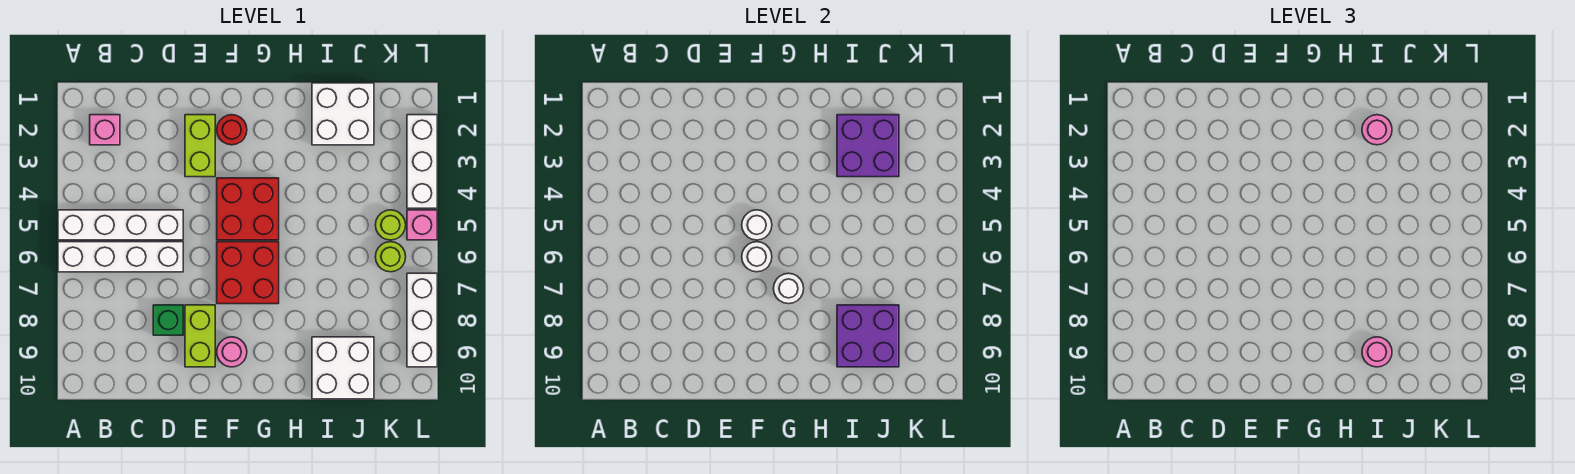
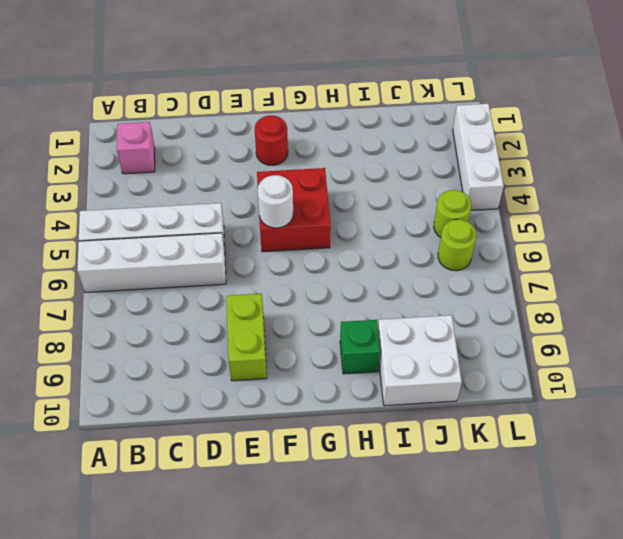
green 1x1 brick [340,320,380,374] -> green 1x1 brick moved to [153,305,183,335]
none -> lime 1x2 brick [185,115,215,177]
none -> red 2x2 brick [217,242,279,304]
none -> pink 1x1 round brick [217,337,247,367]

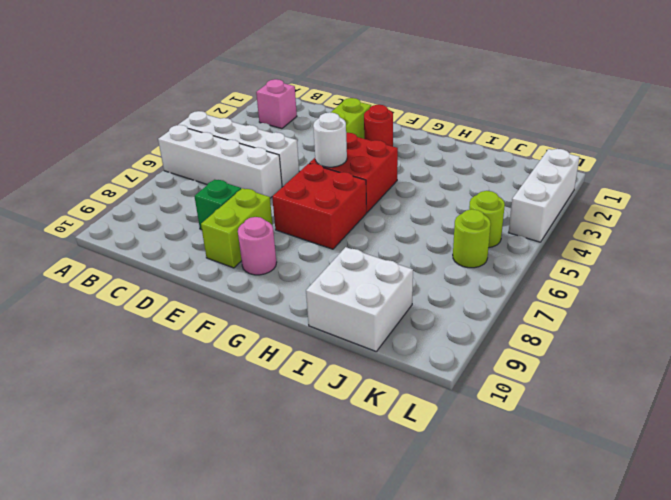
none -> white 2x2 brick [312,83,374,145]
none -> pink 1x1 brick [407,210,437,240]
none -> white 1x3 brick [407,273,437,367]

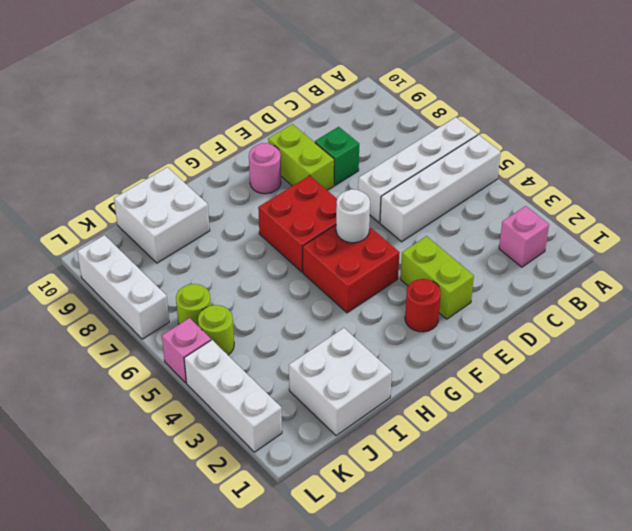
none -> white 1x1 round brick [742,242,772,272]
none -> white 1x1 round brick [773,273,804,304]
none -> purple 2x2 brick [837,115,899,177]

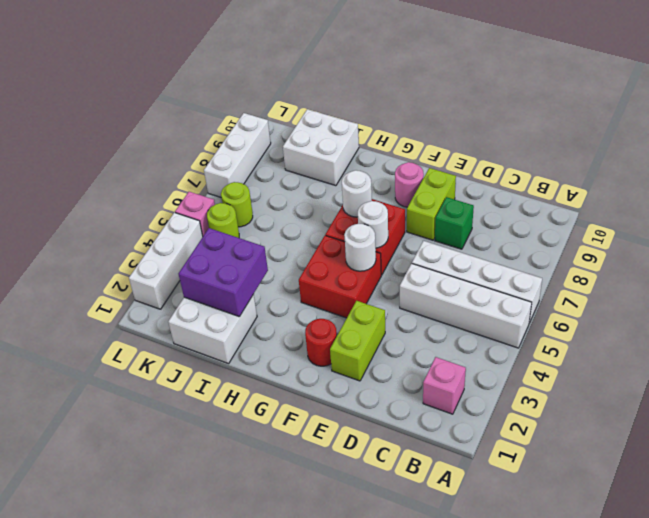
none -> purple 2x2 brick [837,305,899,367]
none -> pink 1x1 round brick [1362,115,1392,145]
none -> pink 1x1 round brick [1362,337,1392,367]

